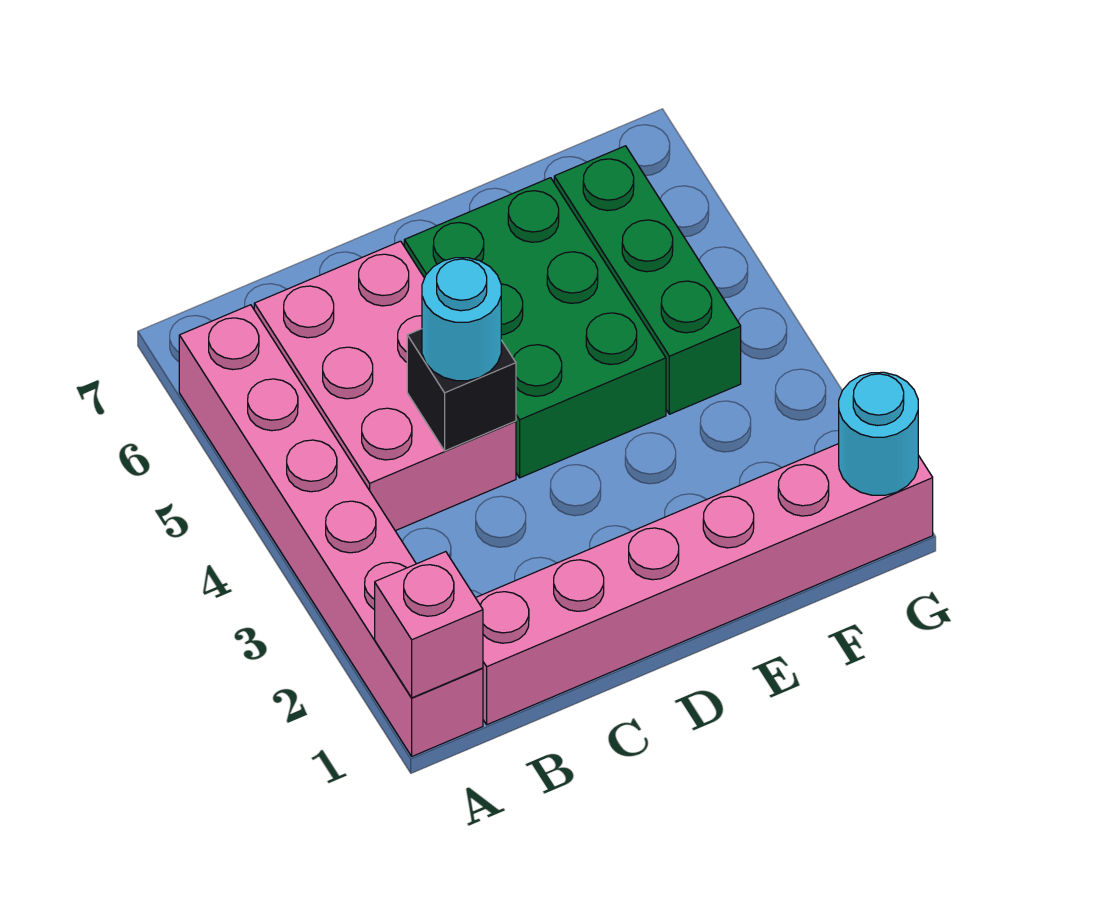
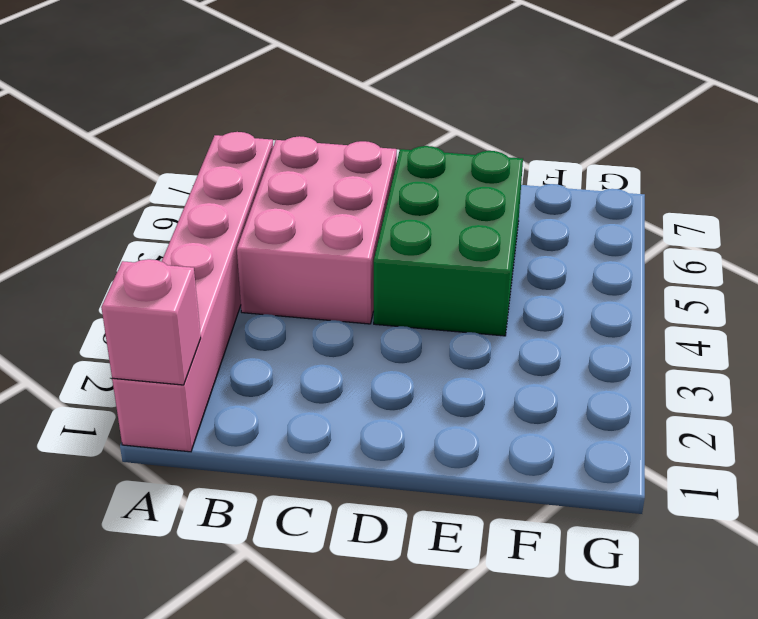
none -> pink 1x6 brick [476,444,933,725]
none -> green 1x3 brick [554,146,741,414]

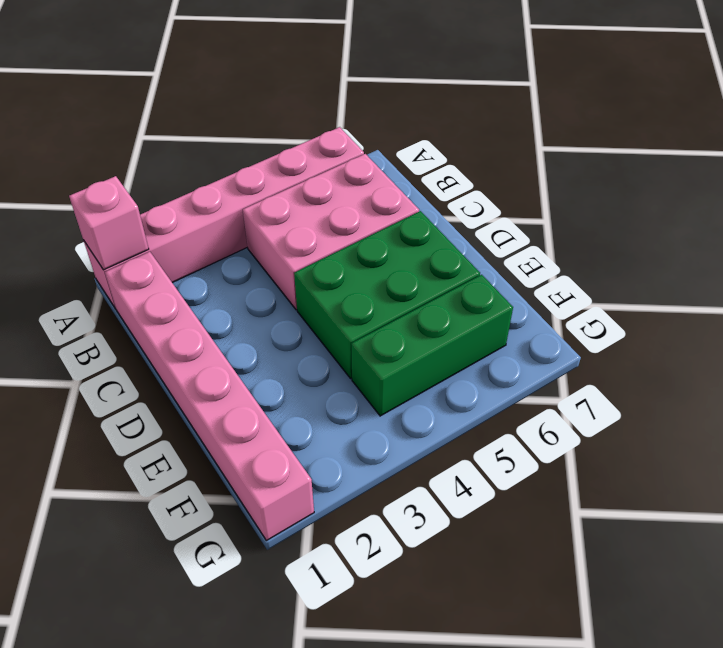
none -> black 1x1 brick [407,329,516,451]
none -> cyan 1x1 round brick [839,372,918,495]

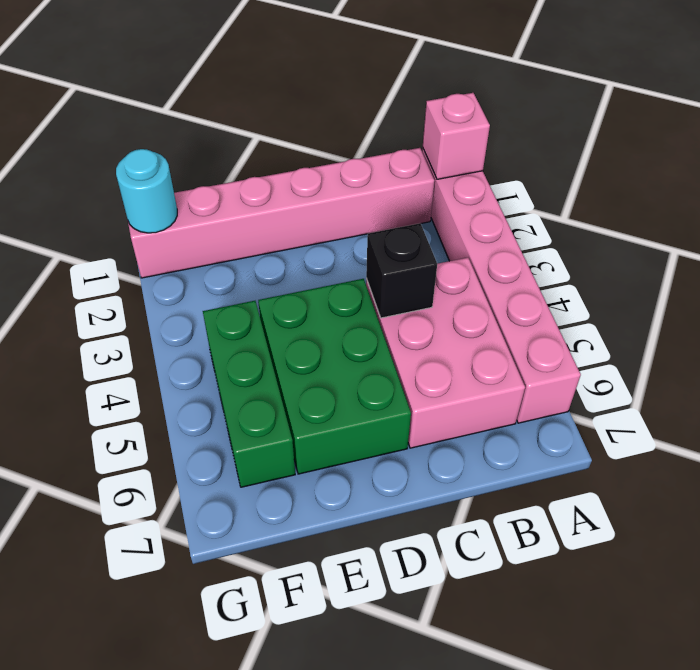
none -> cyan 1x1 round brick [422,258,501,381]

